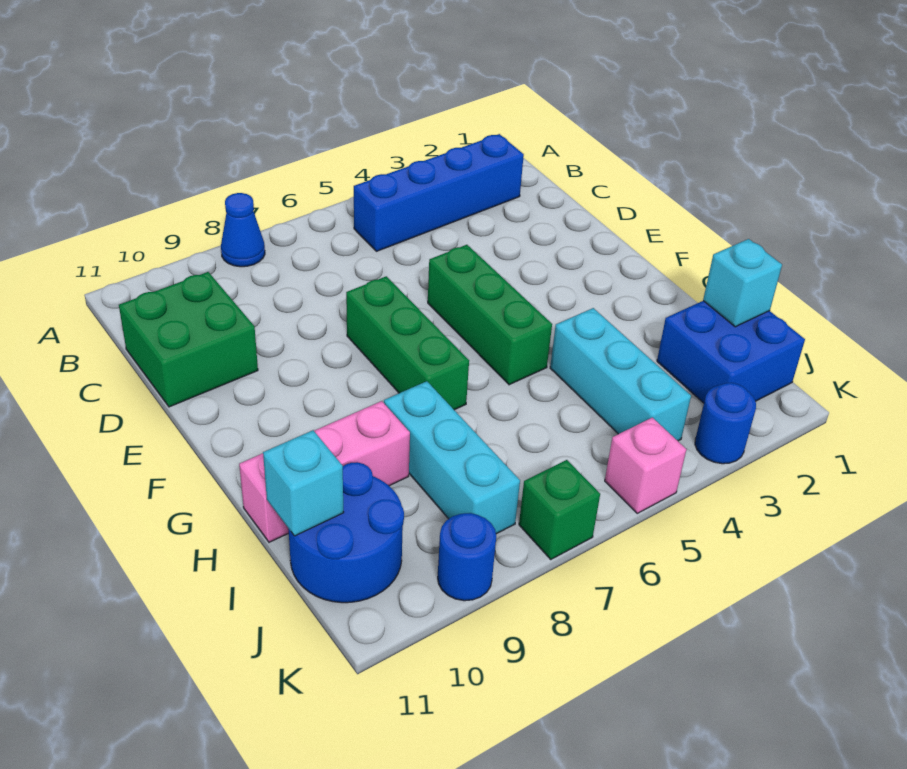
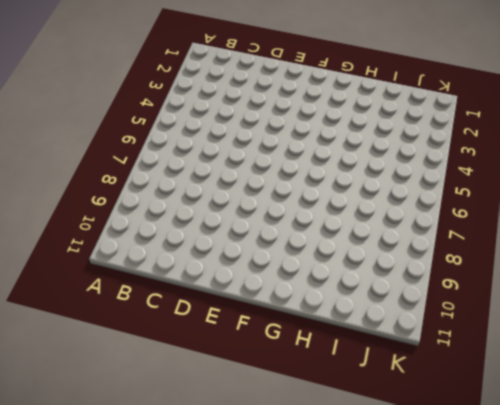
none -> blue 1x1 cone [221,193,265,267]
none -> blue 1x4 brick [354,134,524,251]
none -> green 2x2 brick [119,272,258,407]

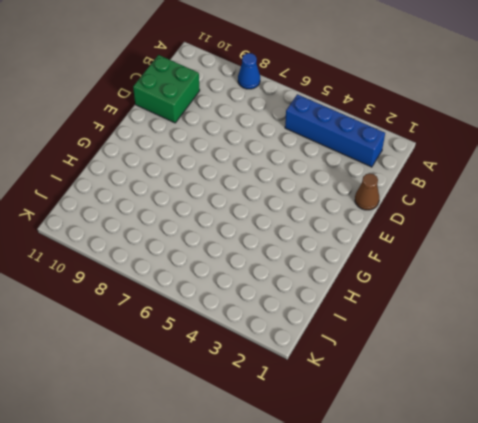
brown 1x1 cone [355,173,379,210] -> none
none -> green 1x3 brick [428,245,552,385]
none -> green 1x3 brick [346,276,469,410]
none -> cyan 1x3 brick [550,308,691,441]

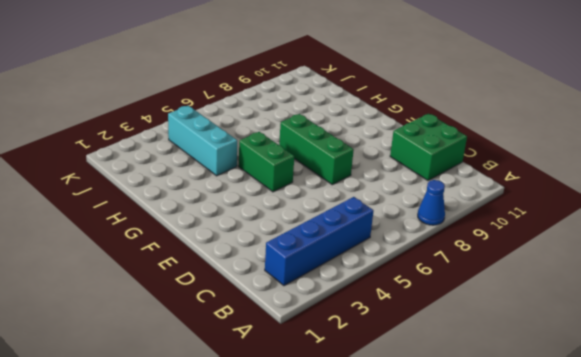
green 1x2 brick [239,132,294,192] -> green 1x3 brick [428,245,552,385]
none -> cyan 1x3 brick [384,381,520,534]
none -> pink 1x3 brick [239,401,410,542]
none -> blue 2x2 brick [657,301,805,403]

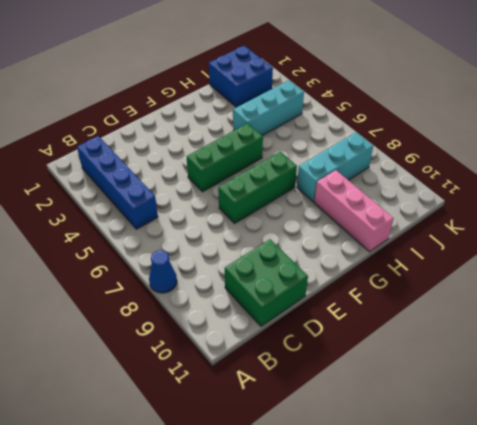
none -> blue 2x2 round brick [288,462,404,603]
none -> blue 1x1 round brick [695,383,756,464]
none -> pink 1x1 brick [605,417,686,513]

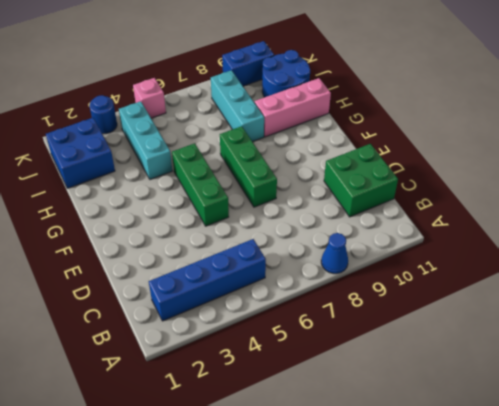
blue 1x2 brick [222,41,274,86] -> blue 1x1 round brick [438,513,496,601]
none -> green 1x1 brick [519,460,600,559]
none -> cyan 1x1 brick [703,239,782,327]
none -> cyan 1x1 brick [263,430,344,536]

